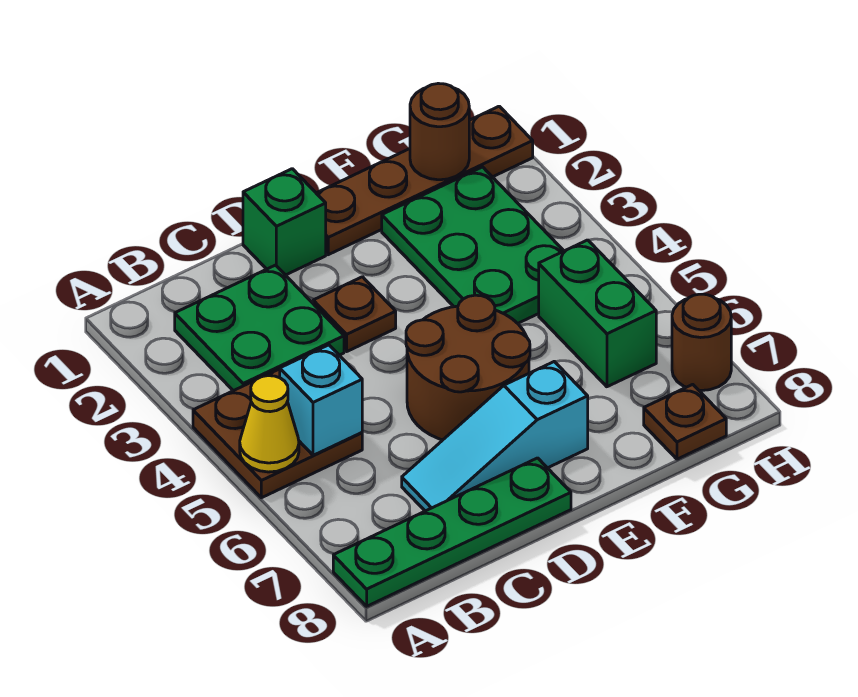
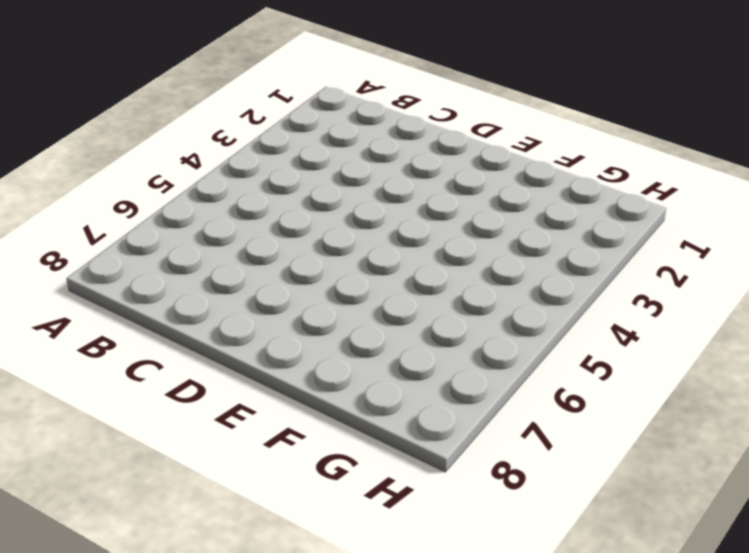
none -> brown 2x2 plate [193,369,362,498]
none -> green 1x4 plate [333,458,571,606]
none -> green 2x2 plate [175,265,344,391]

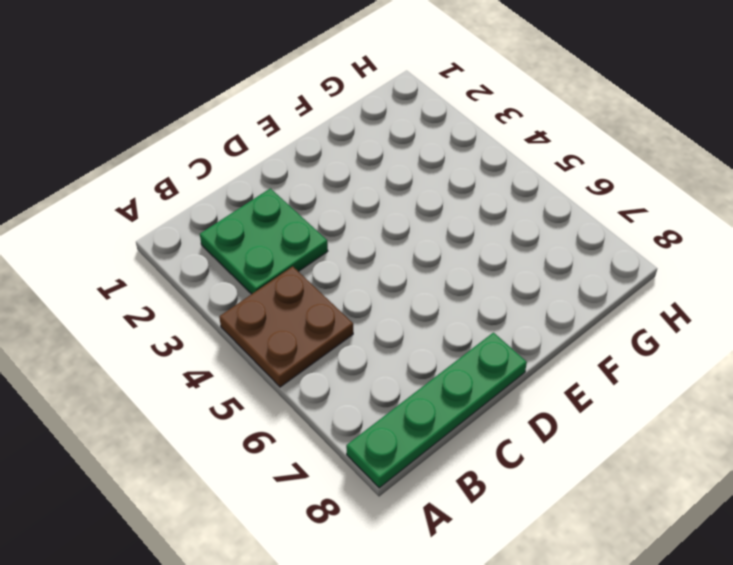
none -> cyan 1x3 slope [402,362,588,511]
none -> green 1x1 brick [243,169,326,275]
none -> brown 1x1 plate [313,277,396,351]

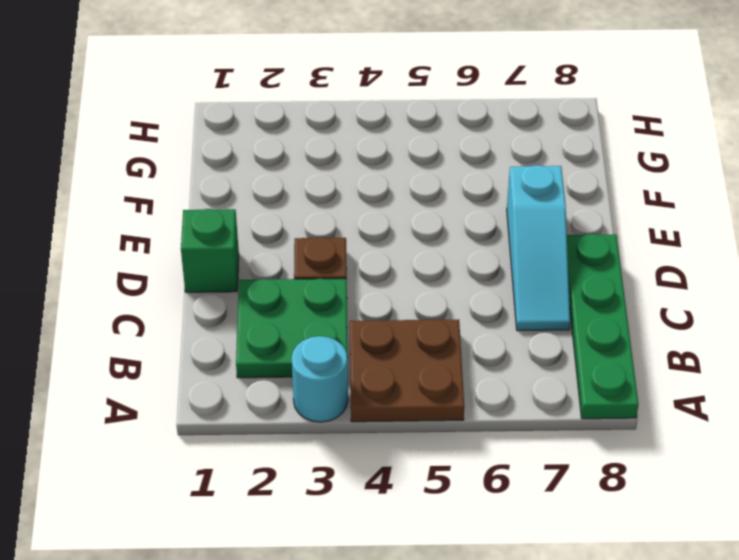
cyan 1x1 round brick [292,336,348,422] -> none
none -> brown 2x2 round brick [406,295,530,440]
none -> brown 1x4 plate [316,106,533,255]
none -> green 2x3 plate [382,167,564,323]

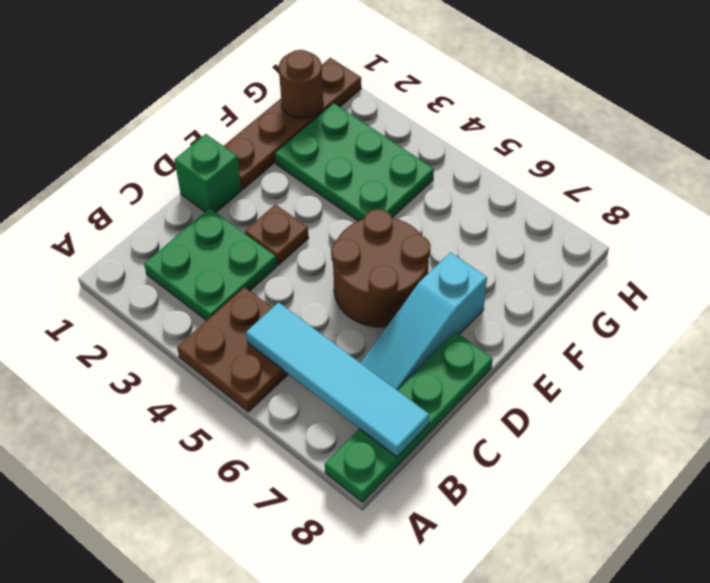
cyan 1x4 tile [246,302,429,457] -> cyan 1x1 brick [280,345,362,455]
none -> green 1x2 brick [539,240,656,387]
none -> brown 1x1 plate [644,384,726,459]
none -> brown 1x1 round brick [672,294,731,391]

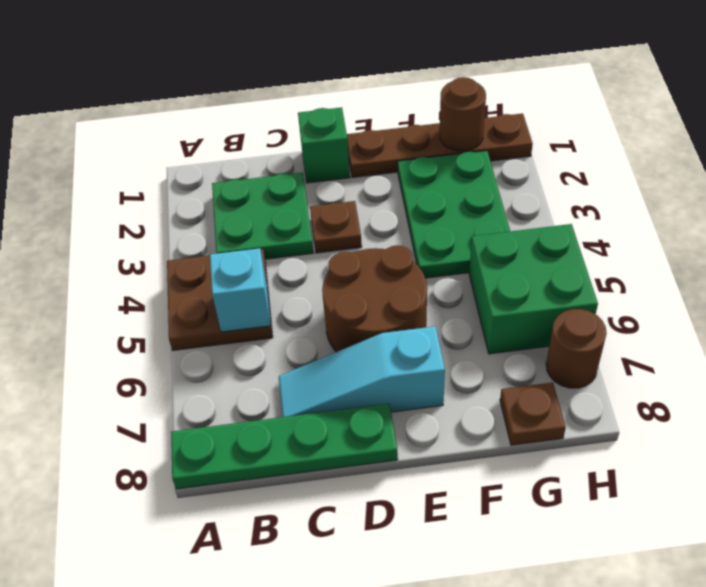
green 2x2 brick [469,224,598,354] -> green 1x2 brick [539,240,656,387]
none -> yellow 1x1 cone [240,376,299,472]

